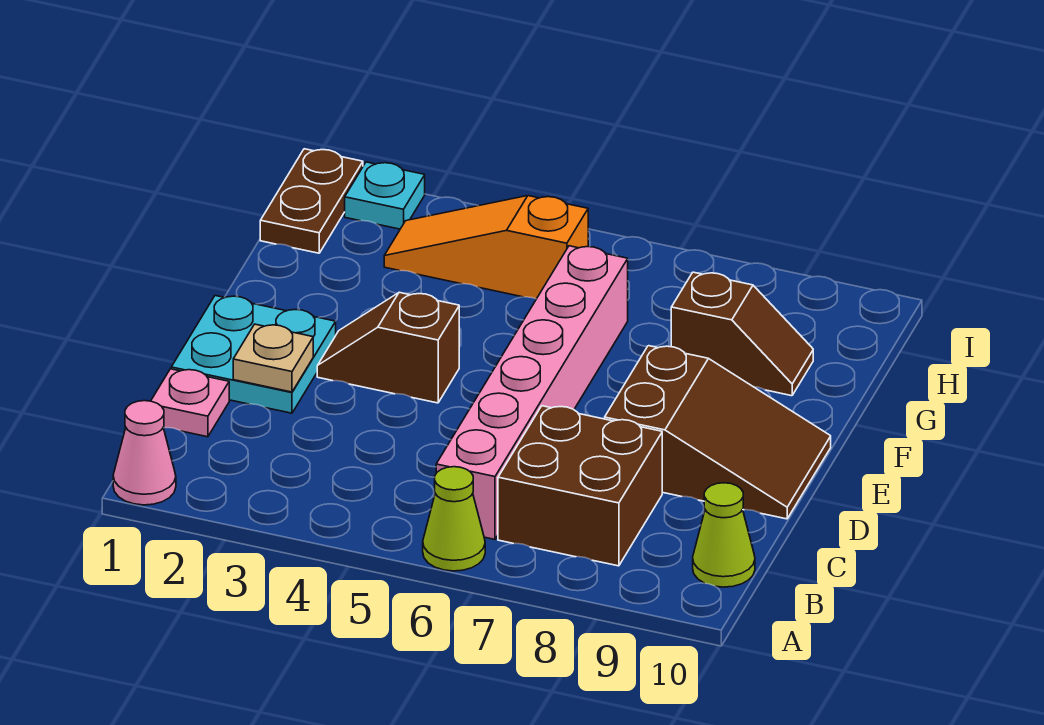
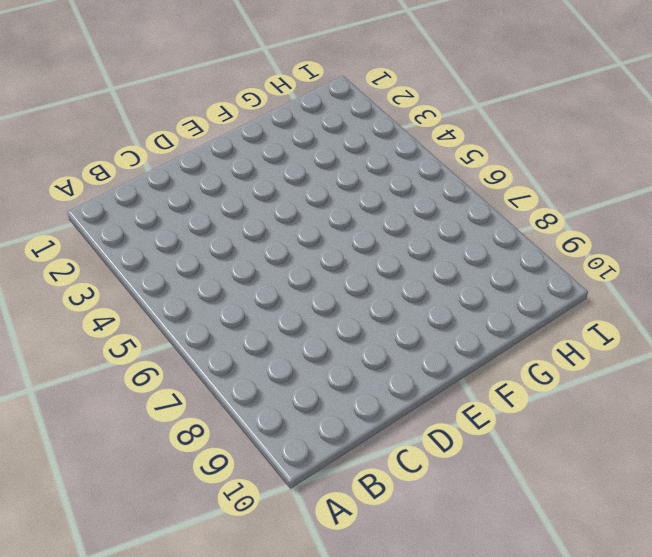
none -> pink 1x1 cone [113,401,176,505]
none -> lime 1x1 cone [423,467,485,571]
none -> pink 1x6 brick [436,246,628,539]

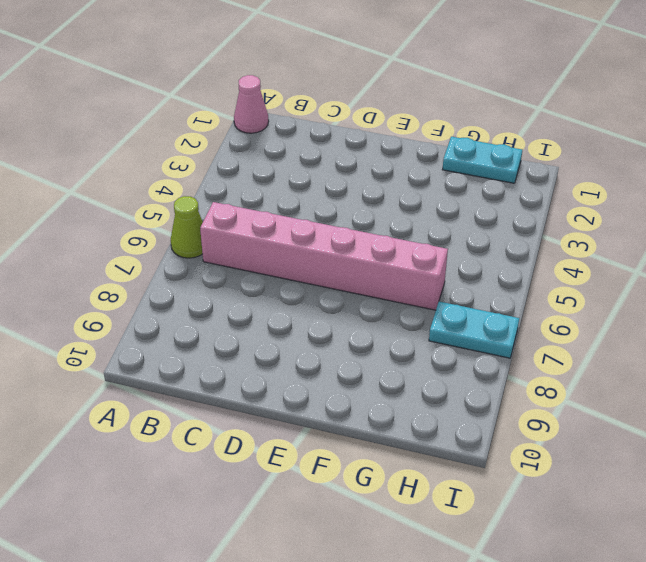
cyan 1x2 plate [442,137,522,183] -> brown 1x2 plate [260,149,363,253]
cyan 1x2 plate [429,301,519,358] -> none
none -> brown 2x2 brick [498,406,662,566]
none -> lime 1x1 cone [693,483,755,587]
none -> pink 1x1 plate [151,369,229,437]

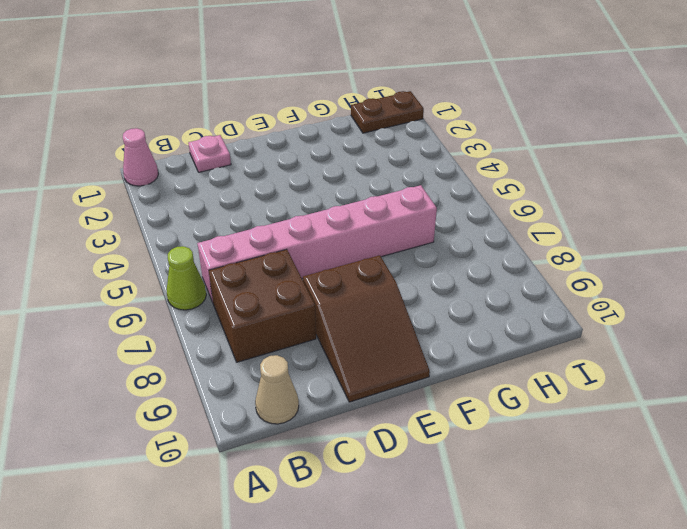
tan 1x1 cone [255,355,299,424] -> lime 1x1 cone [693,483,755,587]
none -> cyan 2x2 plate [171,296,336,413]
none -> brown 1x2 slope [317,292,459,403]
none -> brown 1x2 slope [671,272,813,396]

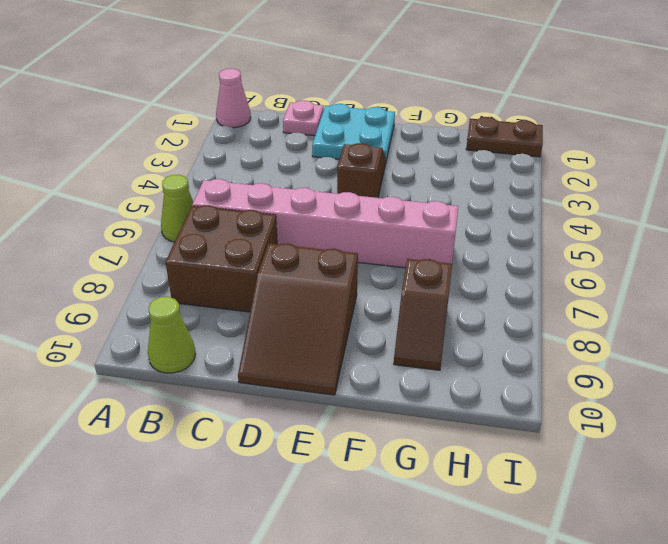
none -> orange 1x3 slope [384,196,588,299]
none -> cyan 1x1 plate [345,162,425,229]
none -> tan 1x1 plate [233,324,313,392]

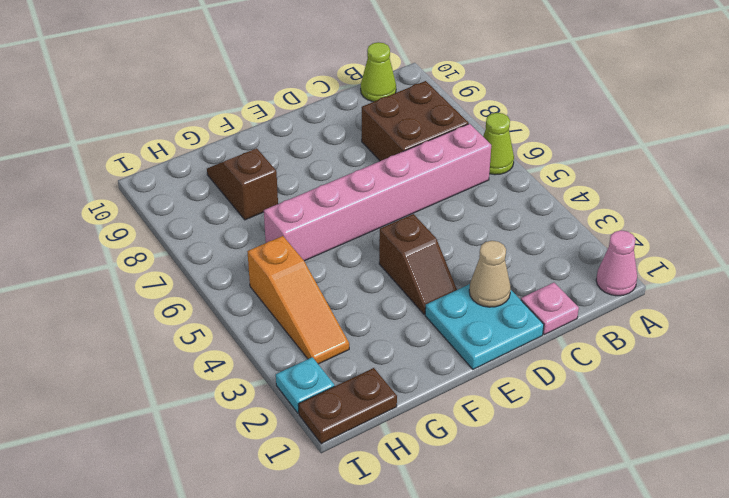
tan 1x1 cone [469,241,511,307] -> tan 1x1 plate [233,324,313,392]
none -> brown 2x3 slope [605,346,831,519]

